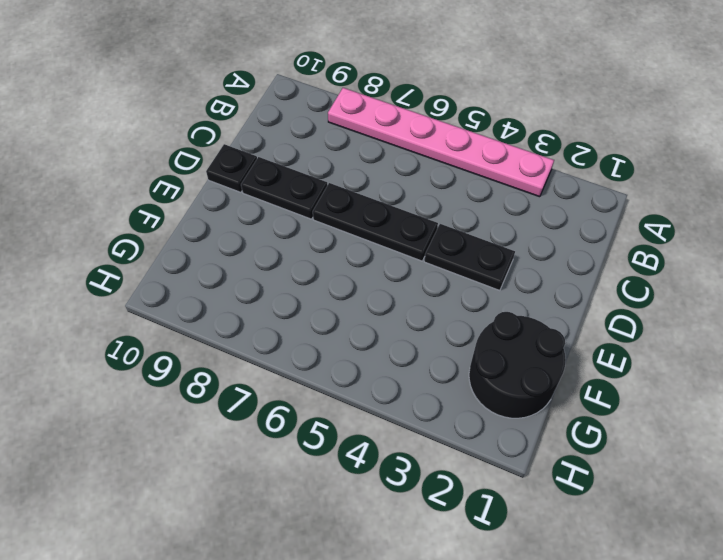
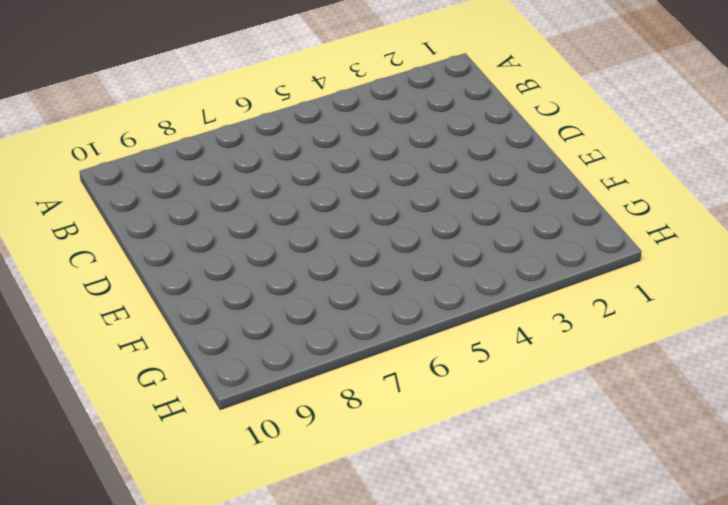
none -> pink 1x6 plate [328,88,554,197]
none -> black 1x2 plate [424,224,515,291]

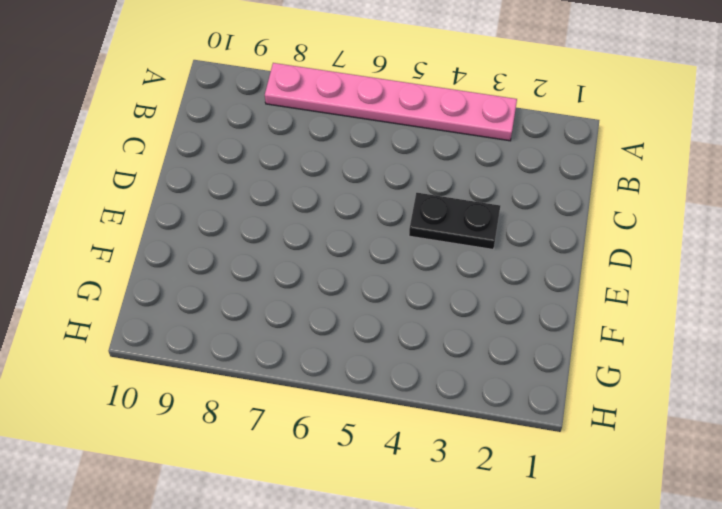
none -> black 1x3 plate [313,183,438,261]
none -> black 1x2 plate [241,157,327,219]

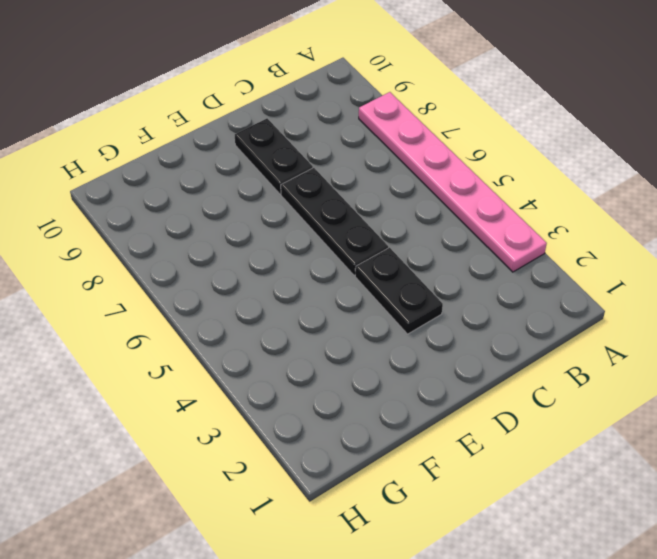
none -> black 1x1 plate [206,144,257,192]
none -> black 2x2 round brick [469,312,566,418]

